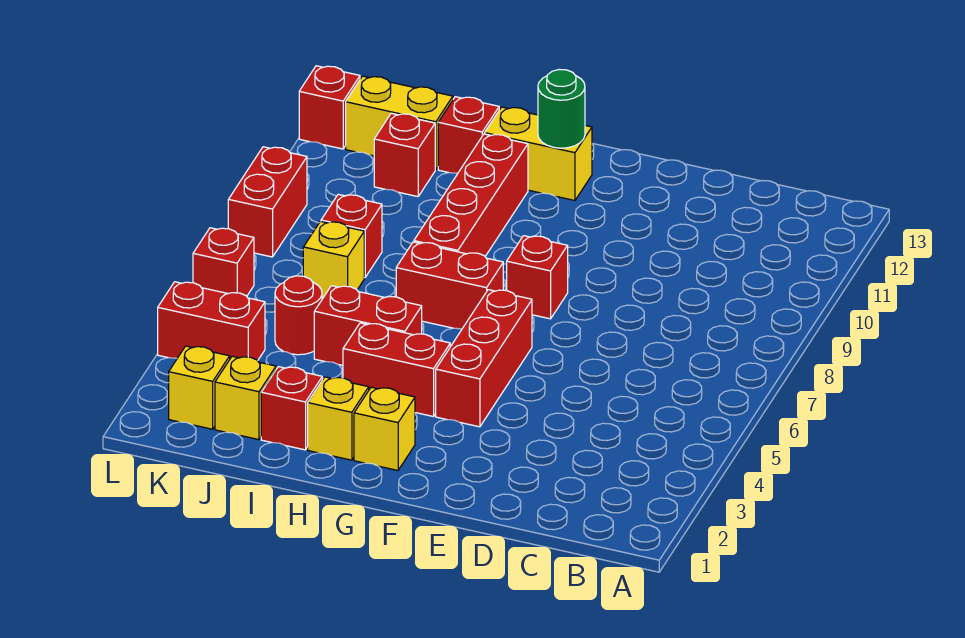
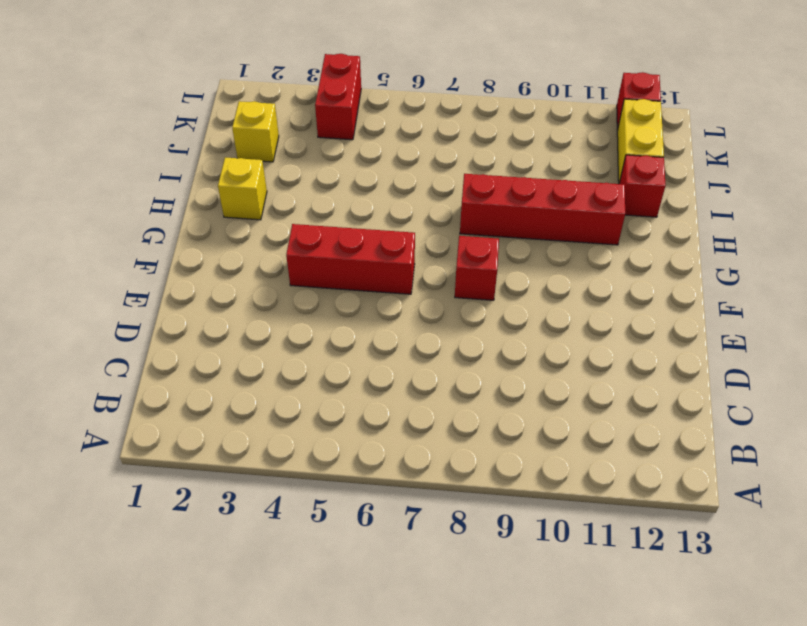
none -> yellow 1x1 brick [354,387,415,470]
none -> red 1x2 brick [343,323,450,417]
none -> red 1x2 brick [396,242,503,329]

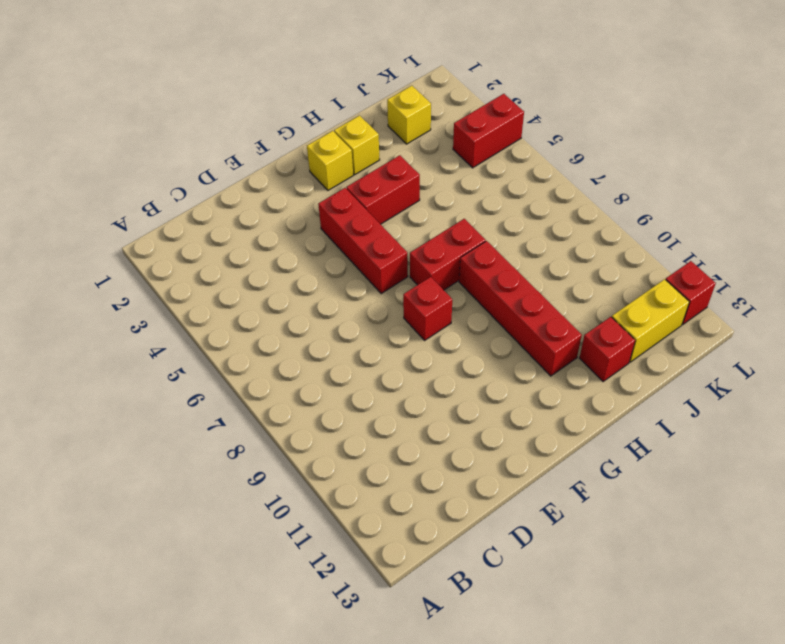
none -> yellow 1x2 brick [485,107,592,201]
none -> red 1x2 brick [314,286,422,365]
none -> red 1x1 brick [261,367,322,450]

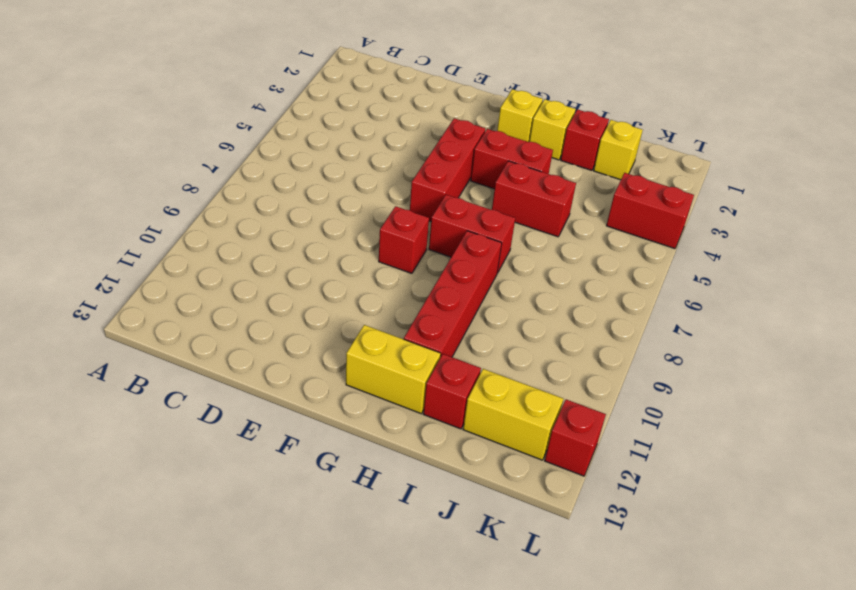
none -> red 1x1 round brick [275,276,322,355]
none -> yellow 1x1 brick [303,221,364,298]
none -> red 1x1 brick [321,194,382,278]

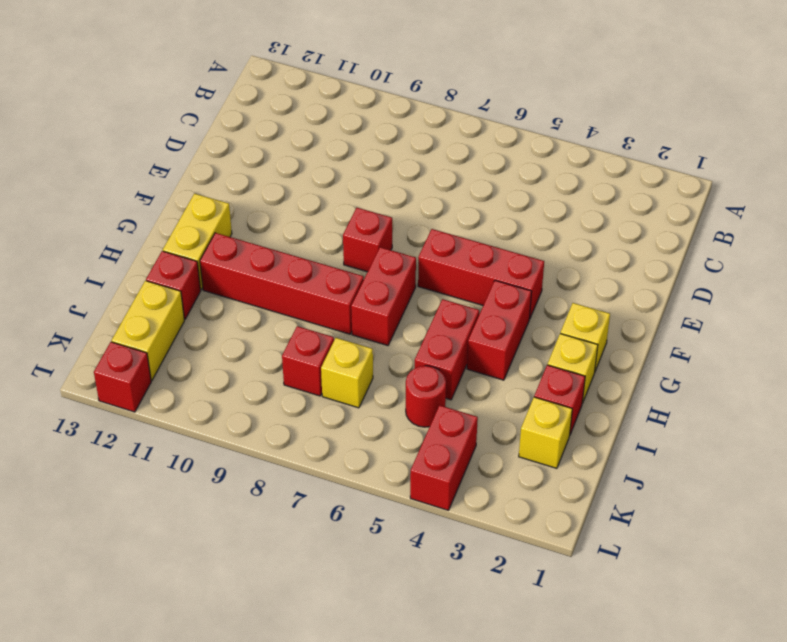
none -> red 1x1 brick [374,113,435,197]
none -> yellow 1x1 brick [169,346,230,429]
none -> red 1x1 brick [193,228,254,296]

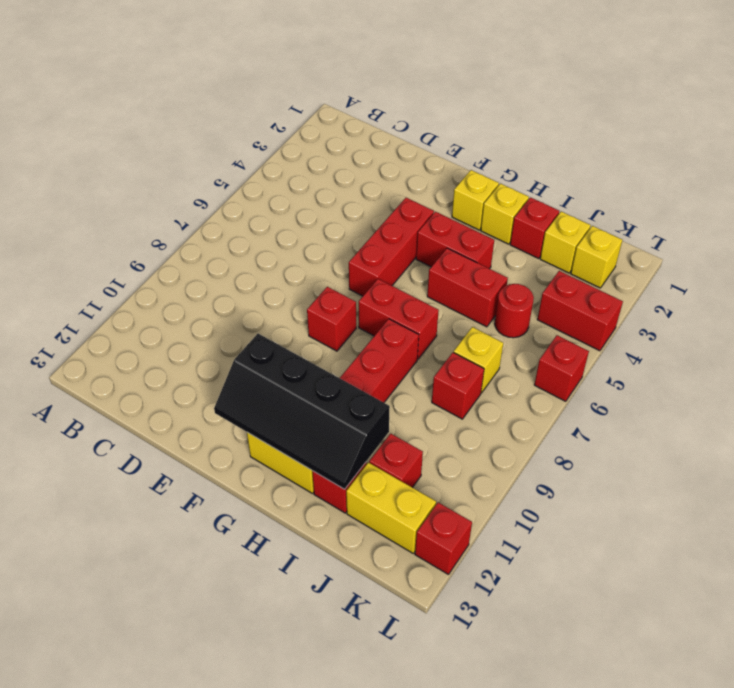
black 2x4 slope [214,334,390,489] -> green 1x1 round brick [538,69,585,148]
none -> red 1x2 brick [228,147,307,257]

